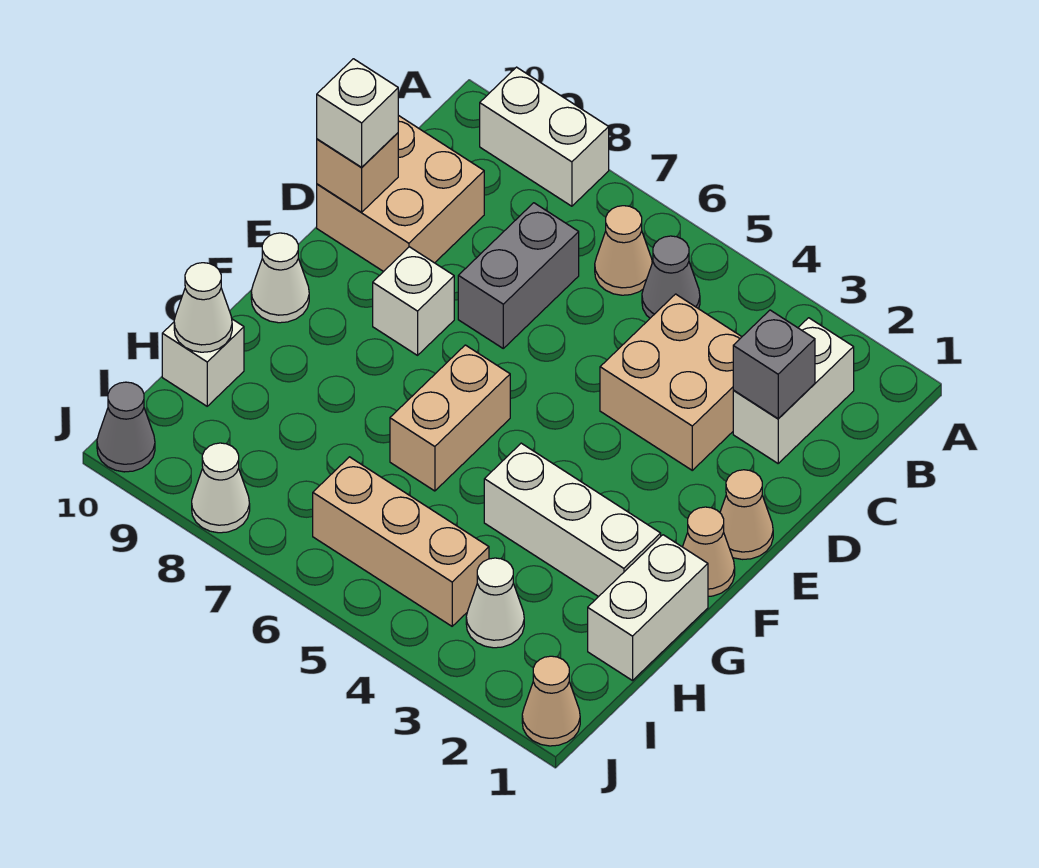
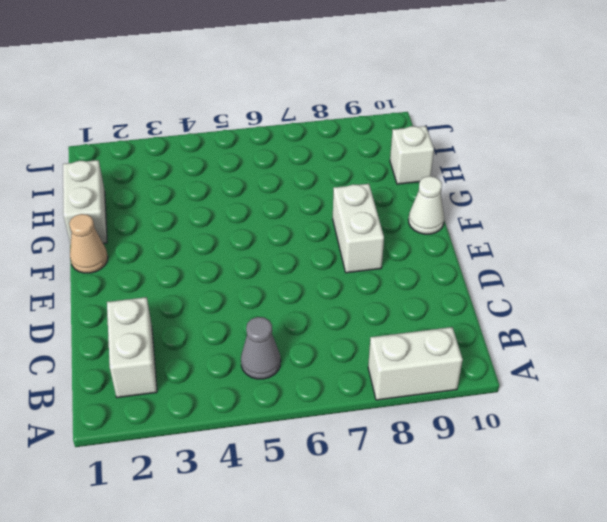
white 1x2 brick [333,184,384,273] -> white 1x1 brick [373,247,454,355]
none -> tan 1x1 cone [595,206,652,295]
none -> tan 2x2 brick [600,294,742,470]
none -> grey 1x2 brick [458,203,579,348]

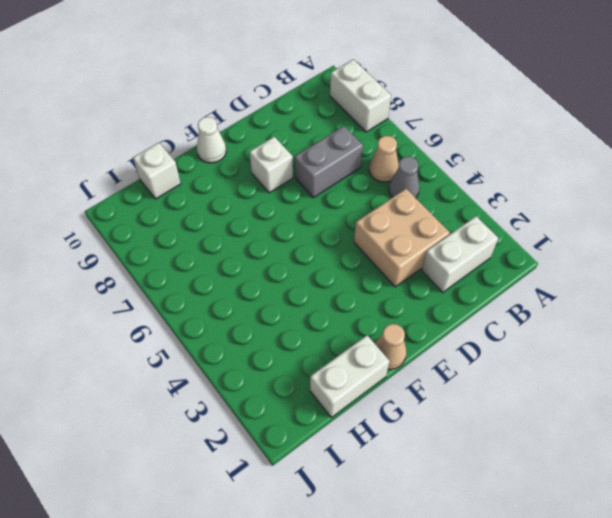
none -> tan 2x2 brick [317,115,484,272]
none -> tan 1x1 cone [720,470,773,559]
none -> tan 1x2 brick [390,345,510,491]

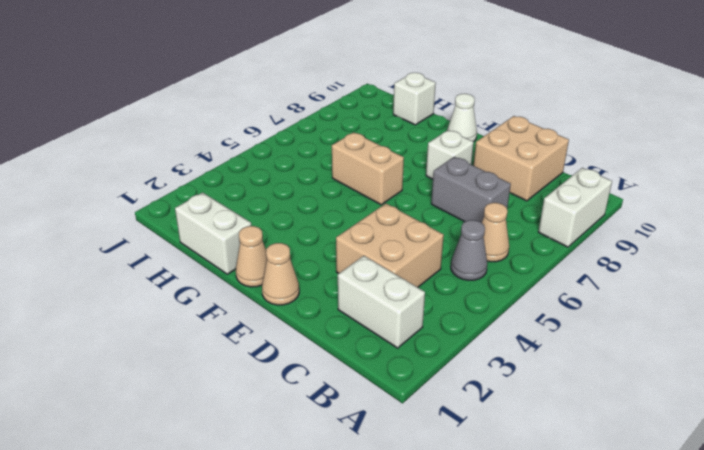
none -> white 1x3 brick [484,443,661,597]
none -> white 1x1 cone [466,558,524,648]
none -> tan 1x3 brick [313,457,489,626]

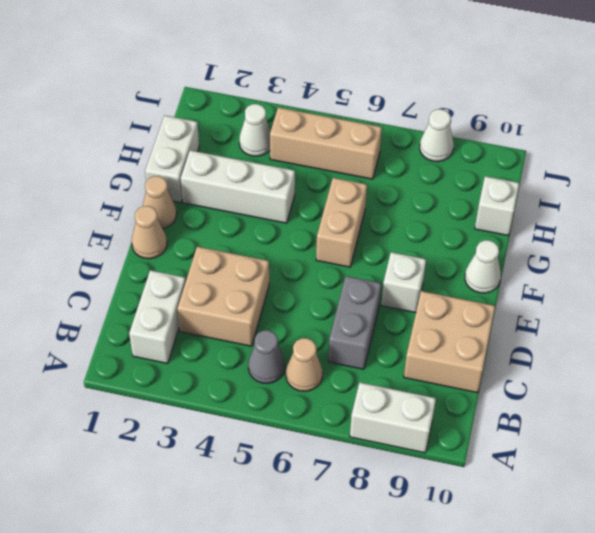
none -> tan 1x1 cone [522,656,580,746]
none -> grey 1x1 cone [97,382,155,472]
none -> grey 1x1 brick [733,310,815,419]

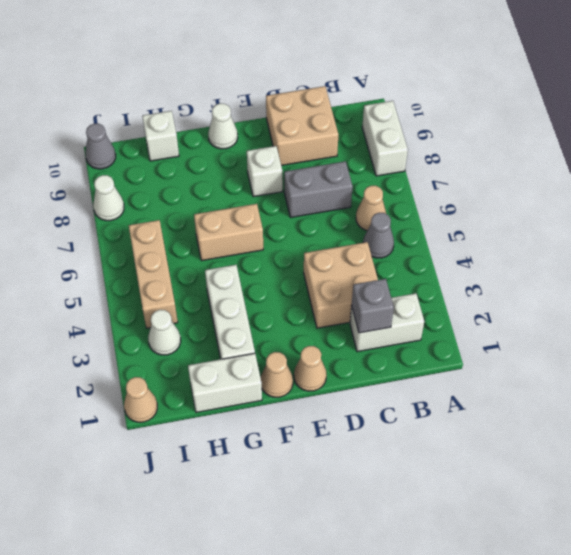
none -> tan 1x1 brick [317,133,398,212]
none -> white 1x1 cone [174,263,232,352]
none -> white 1x1 brick [317,59,398,167]

